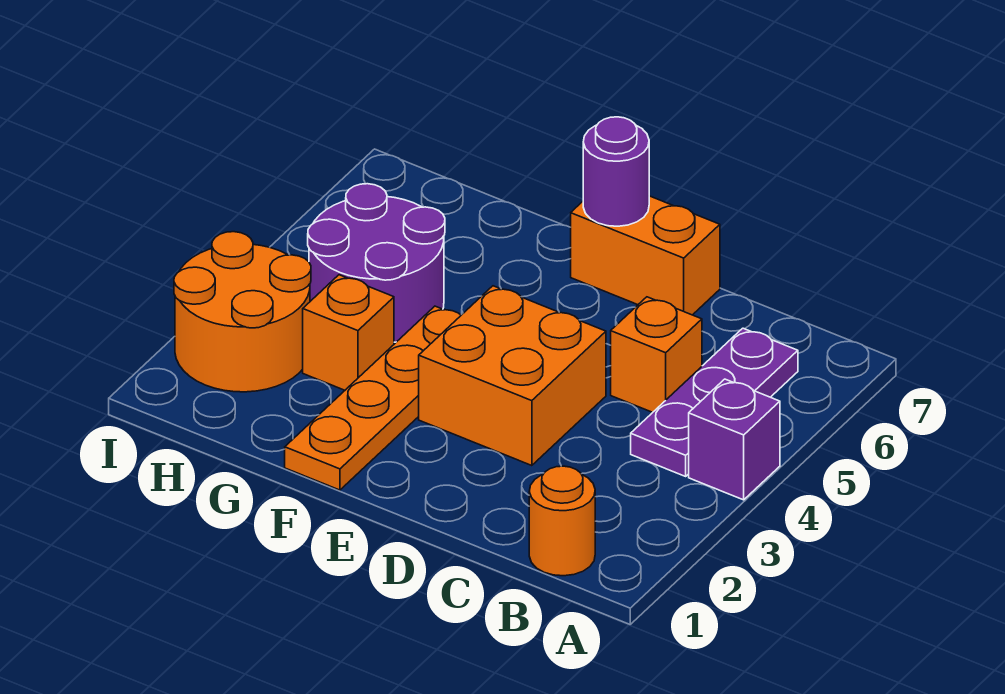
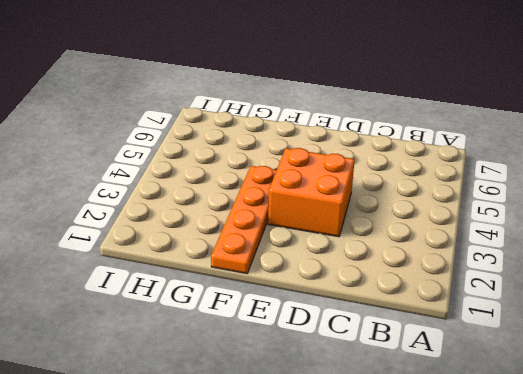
none -> purple 1x1 brick [689,379,780,500]
none -> orange 1x1 round brick [529,466,595,576]

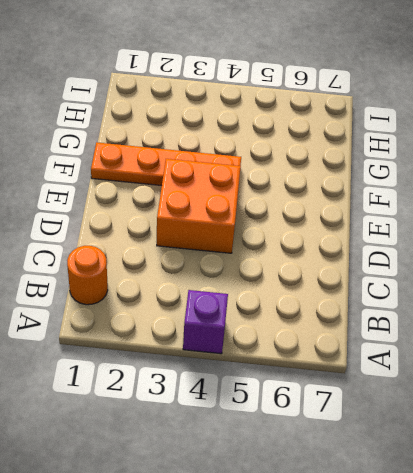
none -> purple 1x3 plate [631,328,798,476]
none -> orange 1x1 brick [611,297,702,412]

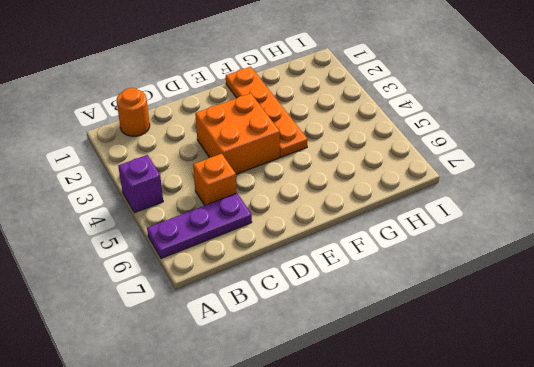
purple 1x3 plate [147,193,252,258] -> purple 1x3 plate turned to [631,328,798,476]
none -> orange 1x2 brick [571,196,720,315]
none -> orange 1x1 brick [303,275,394,390]

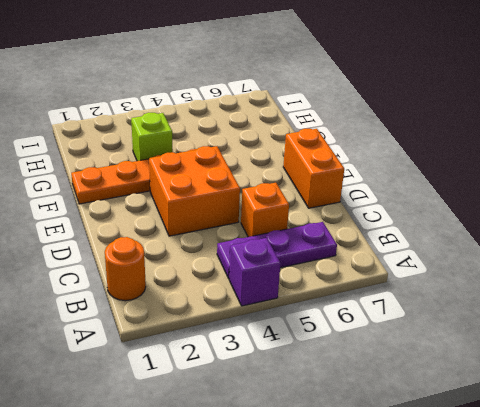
lime 1x1 brick [131,113,173,161] -> orange 1x1 brick [303,275,394,390]
none -> purple 2x2 round brick [308,184,445,342]
none -> orange 2x2 round brick [174,232,311,392]

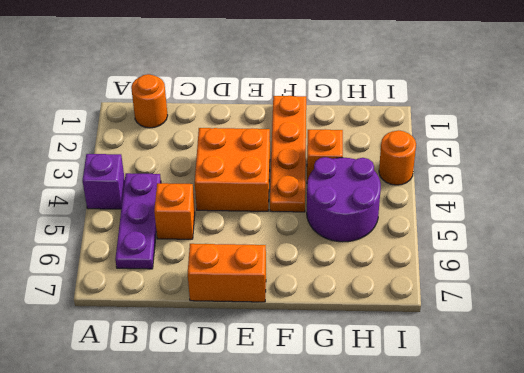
orange 1x1 round brick [379,130,416,185] -> orange 2x2 round brick [174,232,311,392]
none -> purple 1x1 round brick [583,117,649,226]

